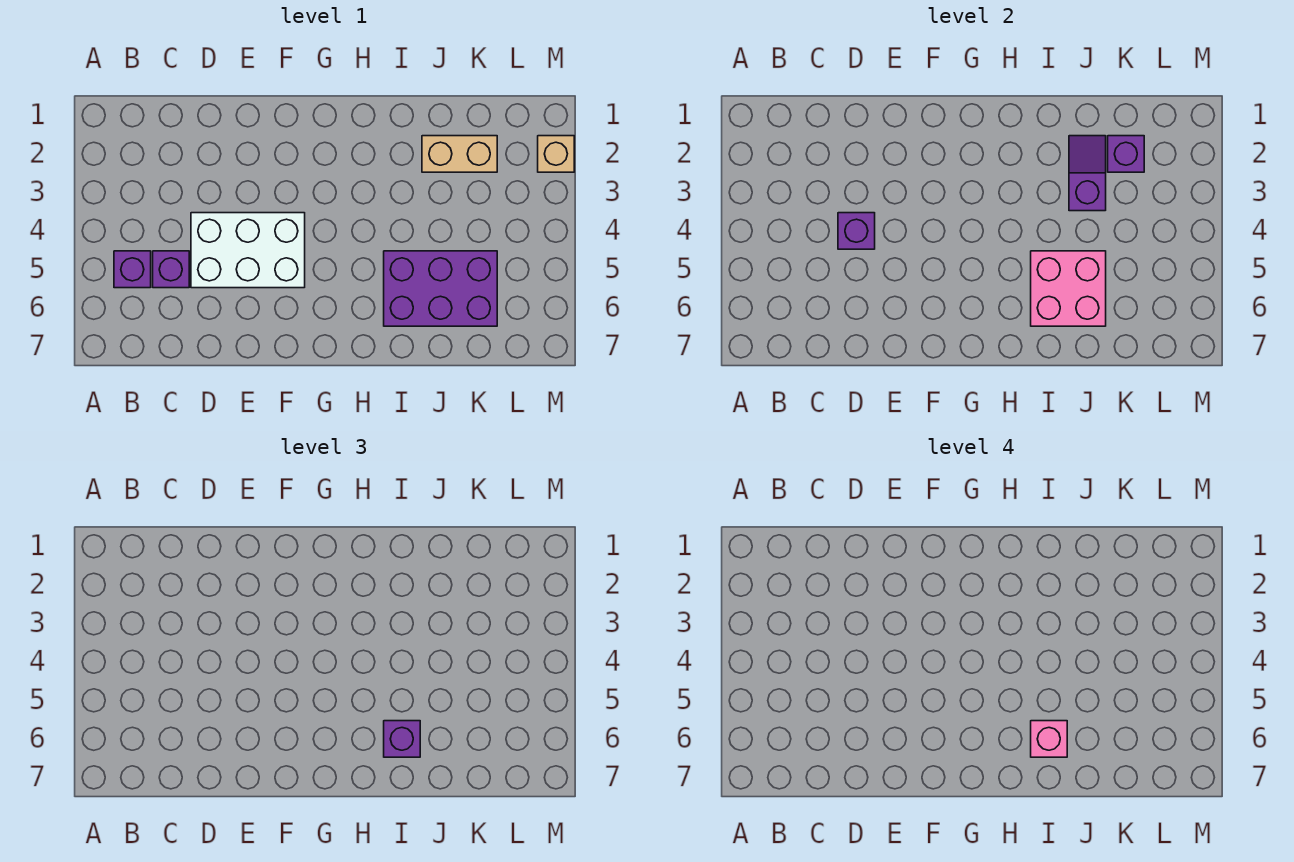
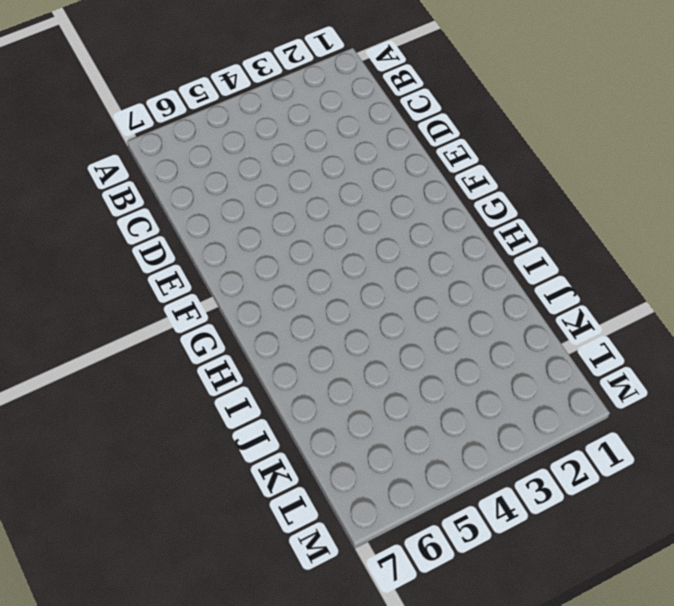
none -> purple 1x1 brick [114,251,151,288]
none -> purple 1x1 brick [153,251,189,288]
none -> white 2x3 brick [191,213,305,288]

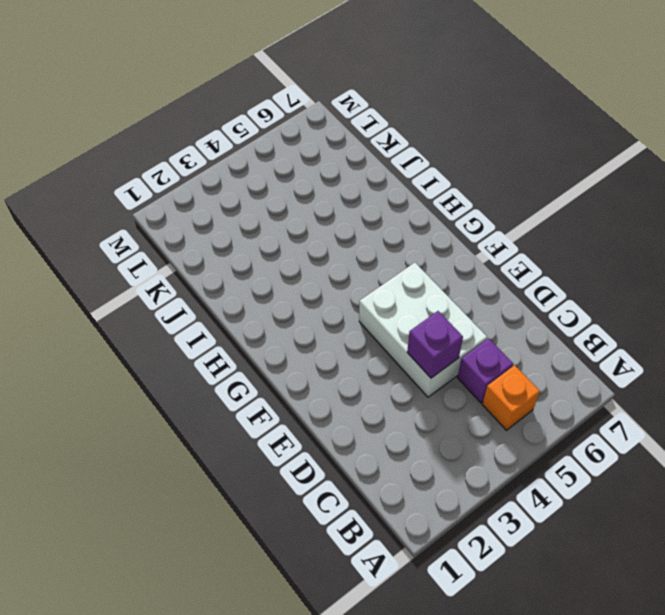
orange 1x1 brick [482,365,540,430] -> purple 1x1 brick [114,251,151,288]
none -> purple 2x3 brick [384,251,497,326]
none -> tan 1x2 brick [422,136,497,172]
none -> tan 1x1 brick [538,136,574,172]

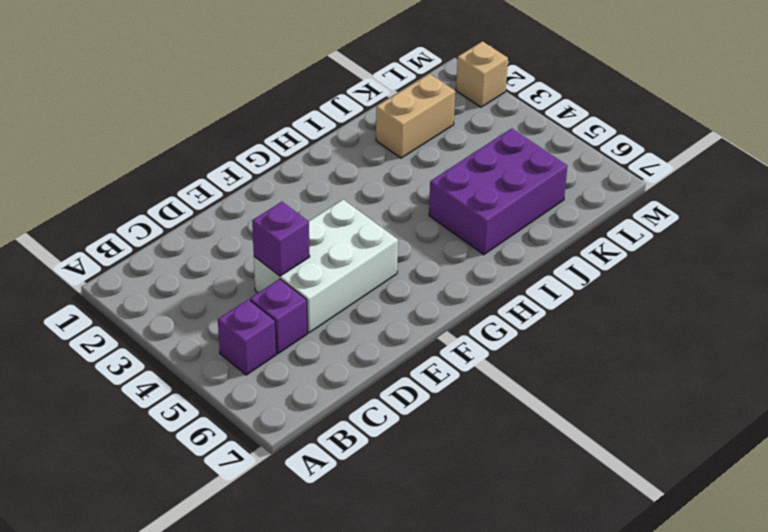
none -> pink 2x2 brick [1031,251,1106,326]
none -> purple 1x2 slope [1069,136,1106,211]
none -> purple 1x1 brick [1108,136,1144,172]

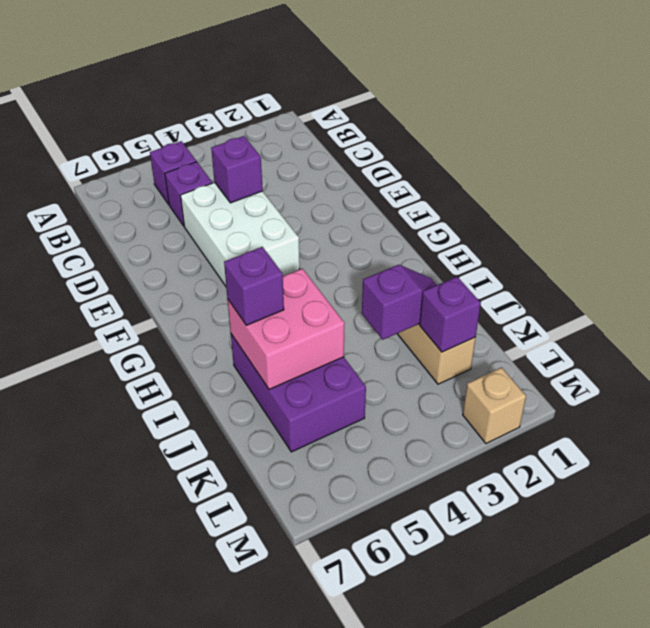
none -> pink 1x1 brick [1031,721,1067,757]

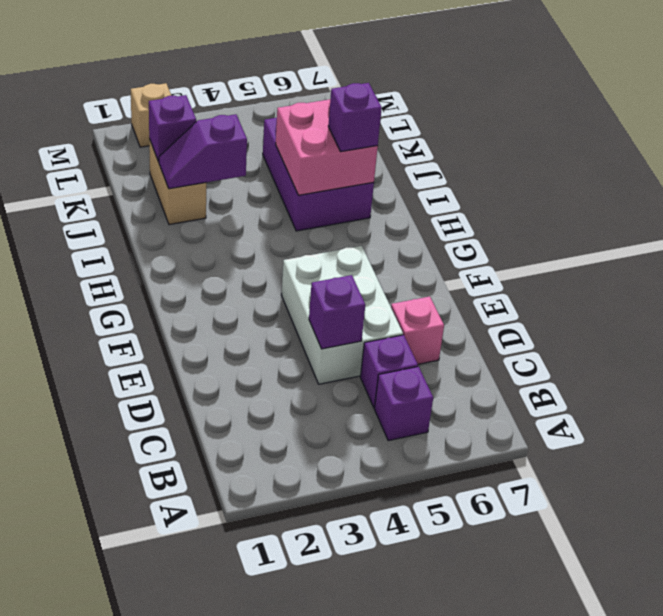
pink 1x1 brick [391,297,444,364] -> pink 1x1 brick moved to [1031,721,1067,757]

